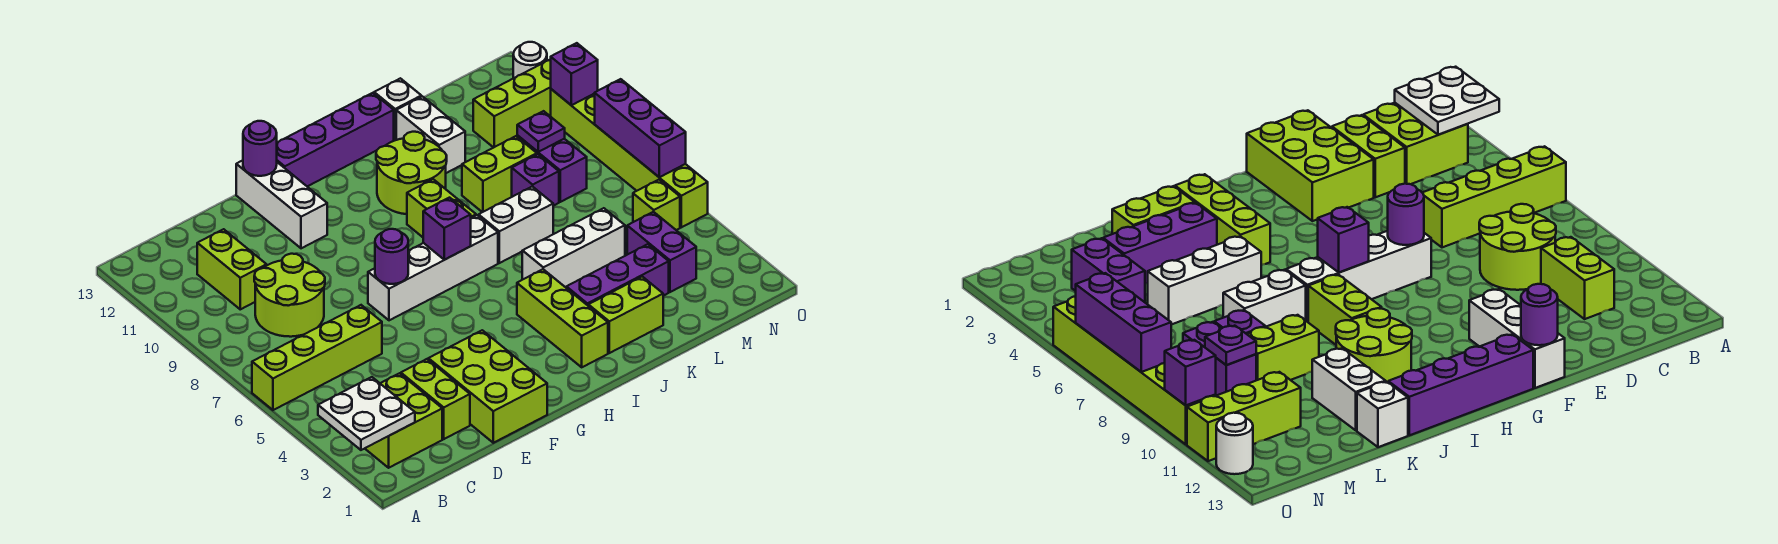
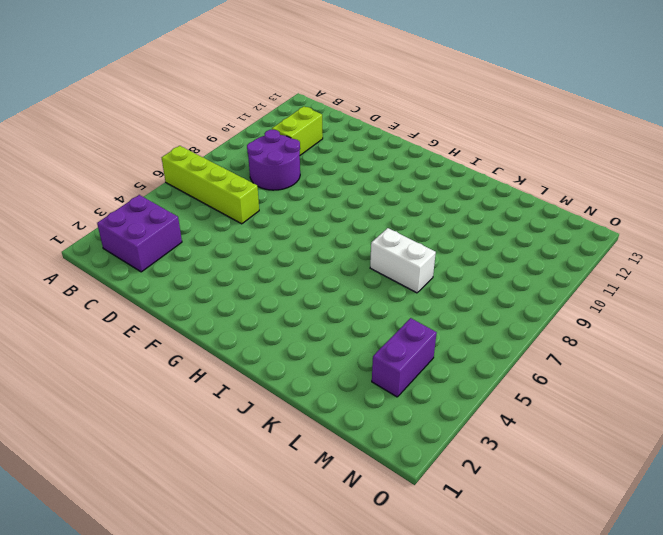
purple 2x2 brick [97,195,182,272] -> lime 2x2 brick [365,373,442,468]
purple 2x2 round brick [247,130,300,190] -> lime 2x2 round brick [254,254,325,337]
none -> lime 1x2 brick [401,359,470,439]
none -> lime 2x3 brick [428,330,547,443]
none -> white 1x4 brick [368,215,498,320]
none -> white 1x3 brick [236,160,327,248]

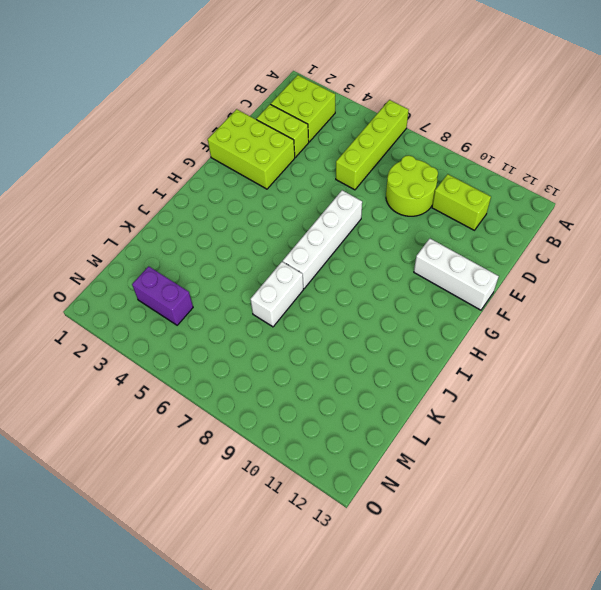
none -> purple 1x4 brick [277,93,394,186]
none -> lime 1x3 brick [517,269,608,367]
none -> lime 1x2 brick [407,179,476,237]
none -> lime 2x2 round brick [376,132,447,214]

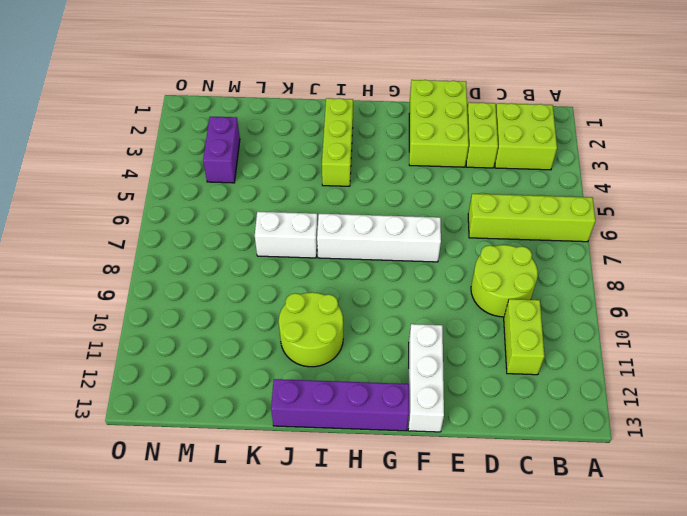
none -> lime 1x2 brick [407,179,476,237]
none -> lime 1x2 brick [588,277,663,353]
none -> purple 1x3 brick [566,244,669,305]
none -> white 1x3 brick [522,208,625,287]

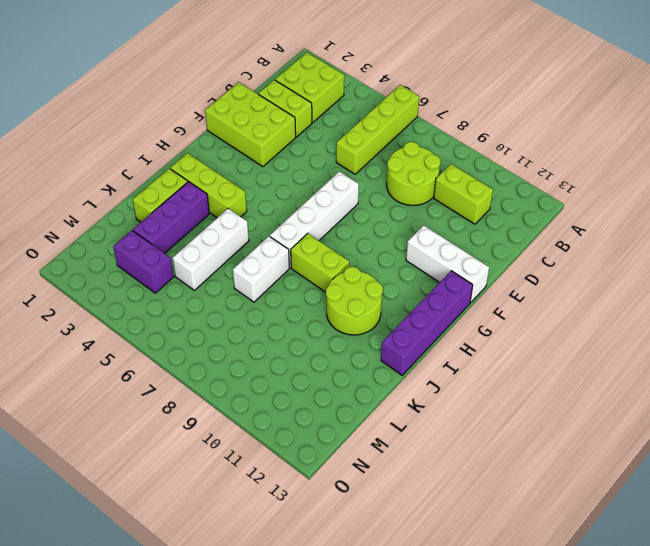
none -> lime 1x2 brick [462,136,537,212]
none -> white 1x2 brick [396,96,465,173]
none -> white 1x1 brick [374,78,421,140]
none -> purple 1x1 brick [512,154,559,206]

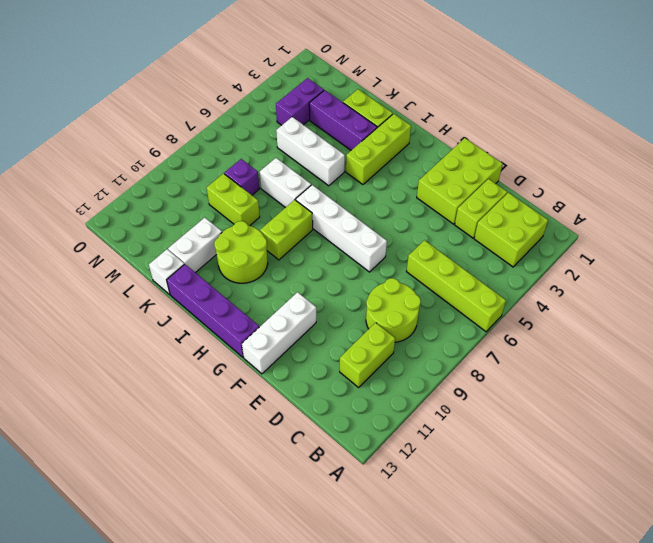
none -> purple 1x2 brick [517,136,587,202]
none -> lime 1x3 brick [473,59,551,148]
none -> lime 1x1 brick [633,180,680,230]
none -> lime 1x6 brick [551,89,708,227]

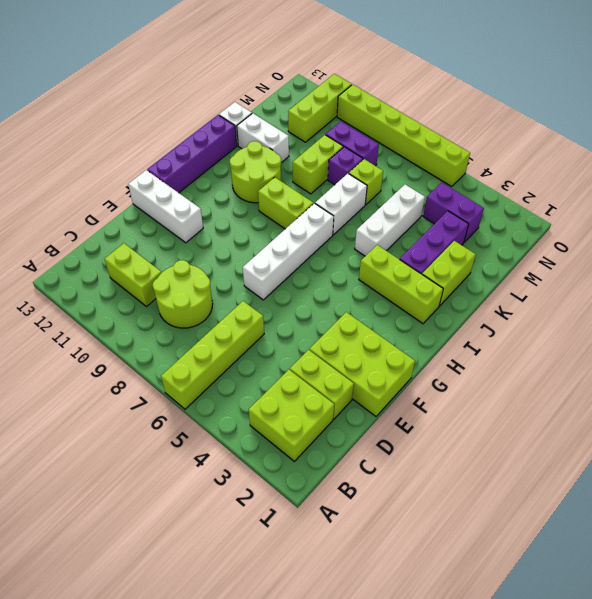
lime 1x1 brick [349,159,383,205] -> lime 1x1 brick moved to [633,180,680,230]
none -> white 1x1 round brick [513,42,547,78]
none -> white 2x2 plate [318,377,415,450]
none -> purple 1x1 round brick [375,229,408,284]
none -> purple 1x1 round brick [243,121,277,176]

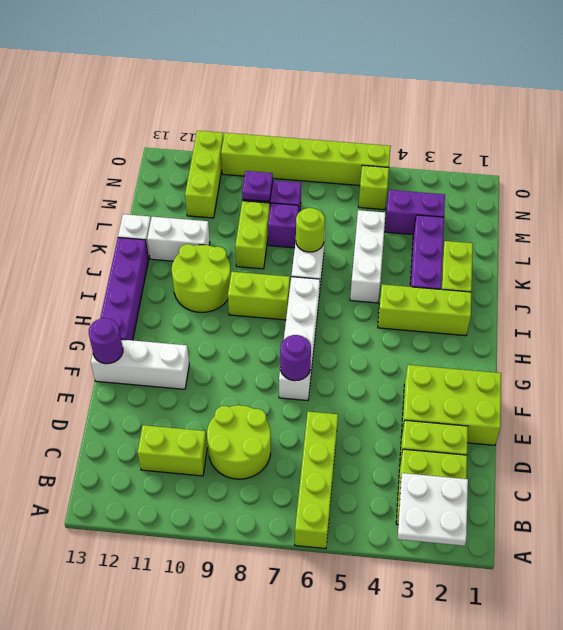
lime 1x1 round brick [296,208,325,252] -> none
none -> white 1x1 round brick [513,42,547,78]
none -> purple 1x1 brick [423,198,471,260]
none -> purple 1x3 brick [595,79,686,177]
none -> purple 1x1 brick [551,43,598,105]

